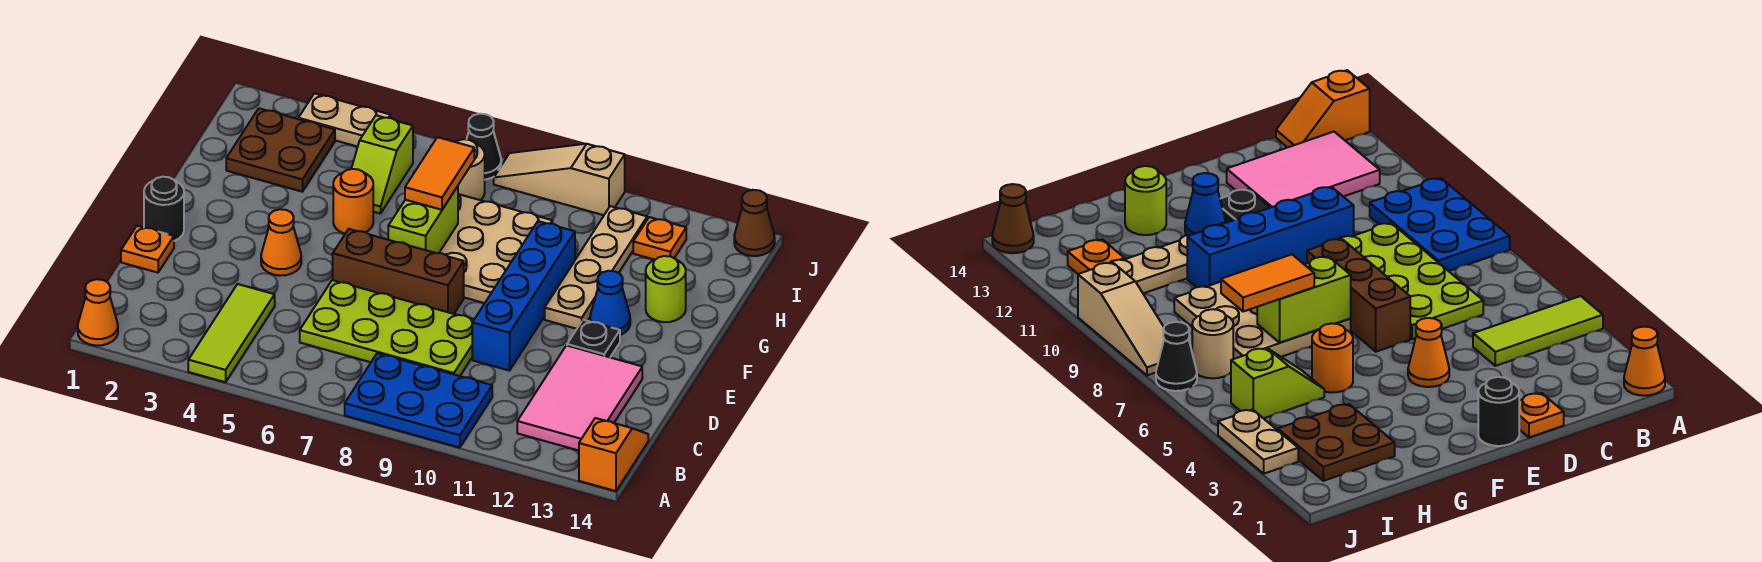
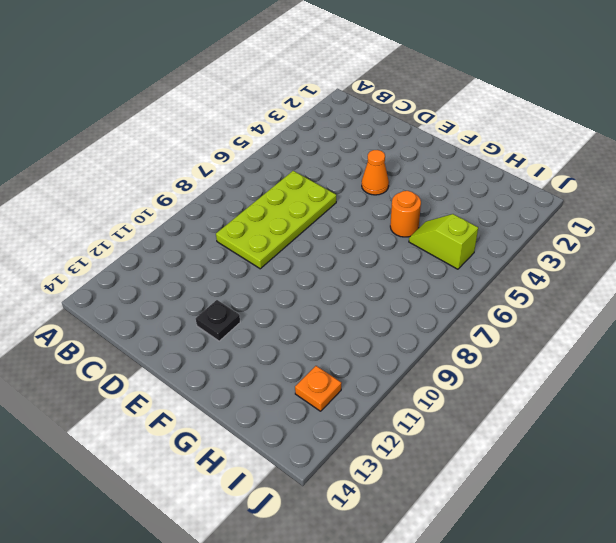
none -> orange 1x1 cone [78,279,118,346]
none -> lime 1x3 tile [188,284,275,382]
none -> blue 2x3 plate [345,353,492,448]

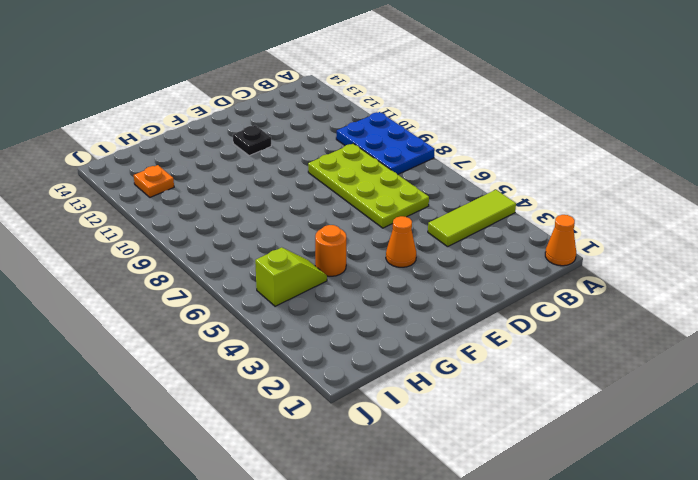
none -> orange 1x2 slope [579,418,648,491]
none -> pink 2x3 tile [517,345,642,450]
none -> orange 1x1 plate [121,226,174,273]

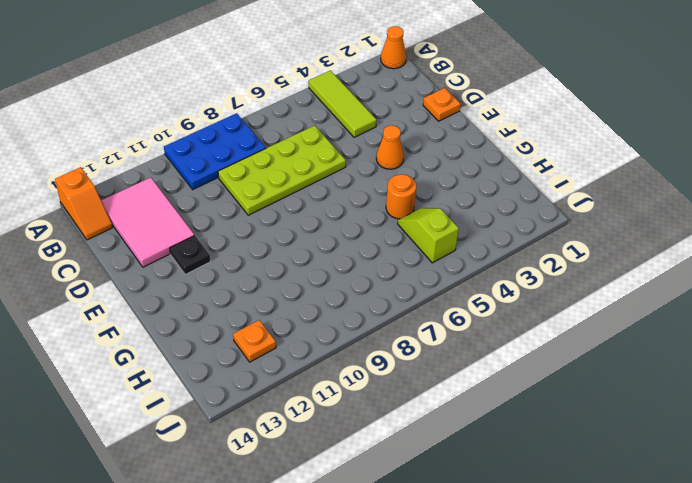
none -> blue 1x4 brick [472,221,575,371]
none -> black 1x1 round brick [144,177,184,241]
none -> brown 1x3 brick [333,229,464,314]

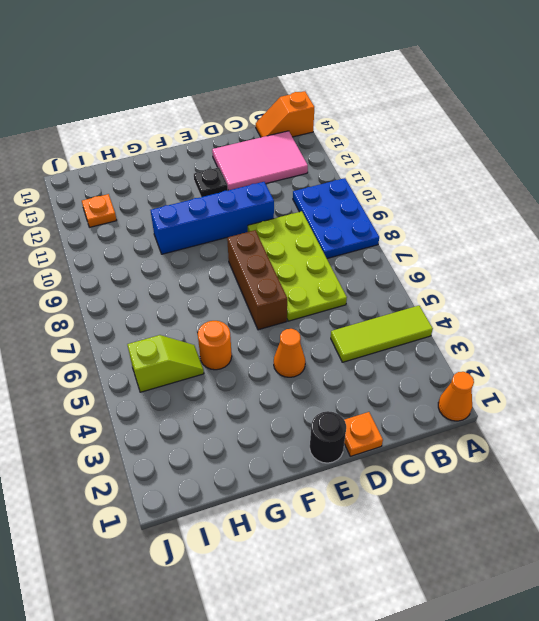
none -> tan 3x3 plate [439,194,553,303]
none -> tan 1x4 plate [545,206,647,329]
none -> blue 1x1 cone [590,271,630,335]

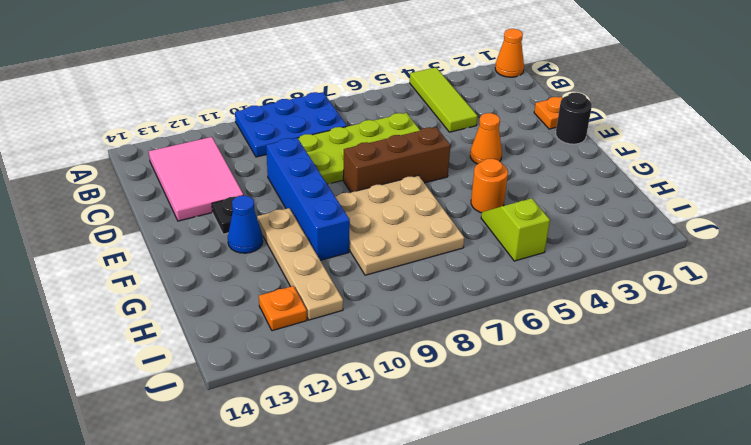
none -> orange 1x2 slope [579,418,648,491]
none -> lime 1x1 round brick [646,256,686,322]
none -> brown 2x2 plate [226,108,335,192]

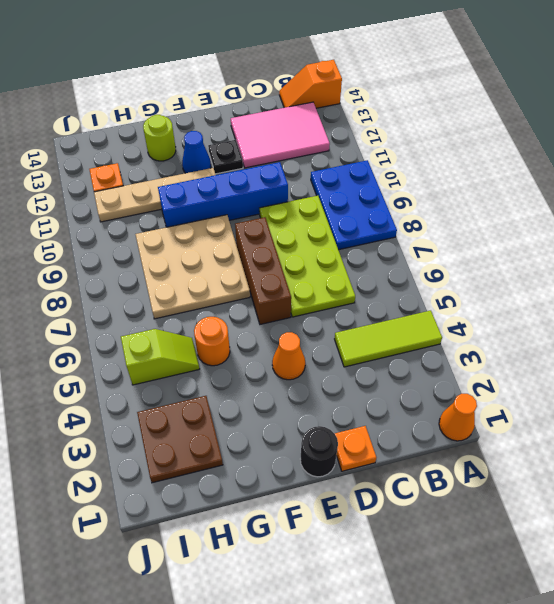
none -> tan 1x1 round brick [456,139,485,200]
none -> tan 1x2 plate [298,93,390,147]
none -> black 1x1 cone [466,114,501,180]

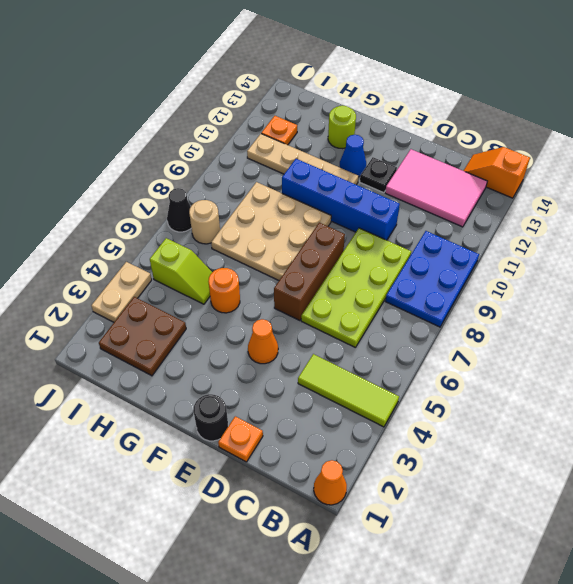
none -> tan 1x3 slope [494,144,625,215]
none -> brown 1x1 cone [734,190,775,256]
none -> lime 1x2 brick [388,186,458,253]

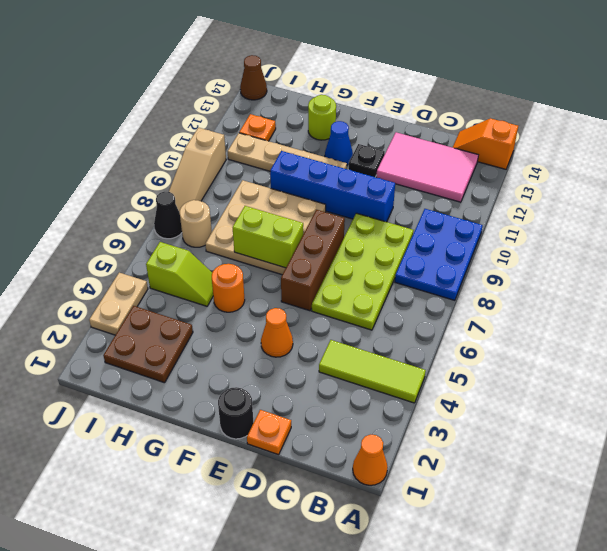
none -> orange 1x2 tile [405,137,474,210]

